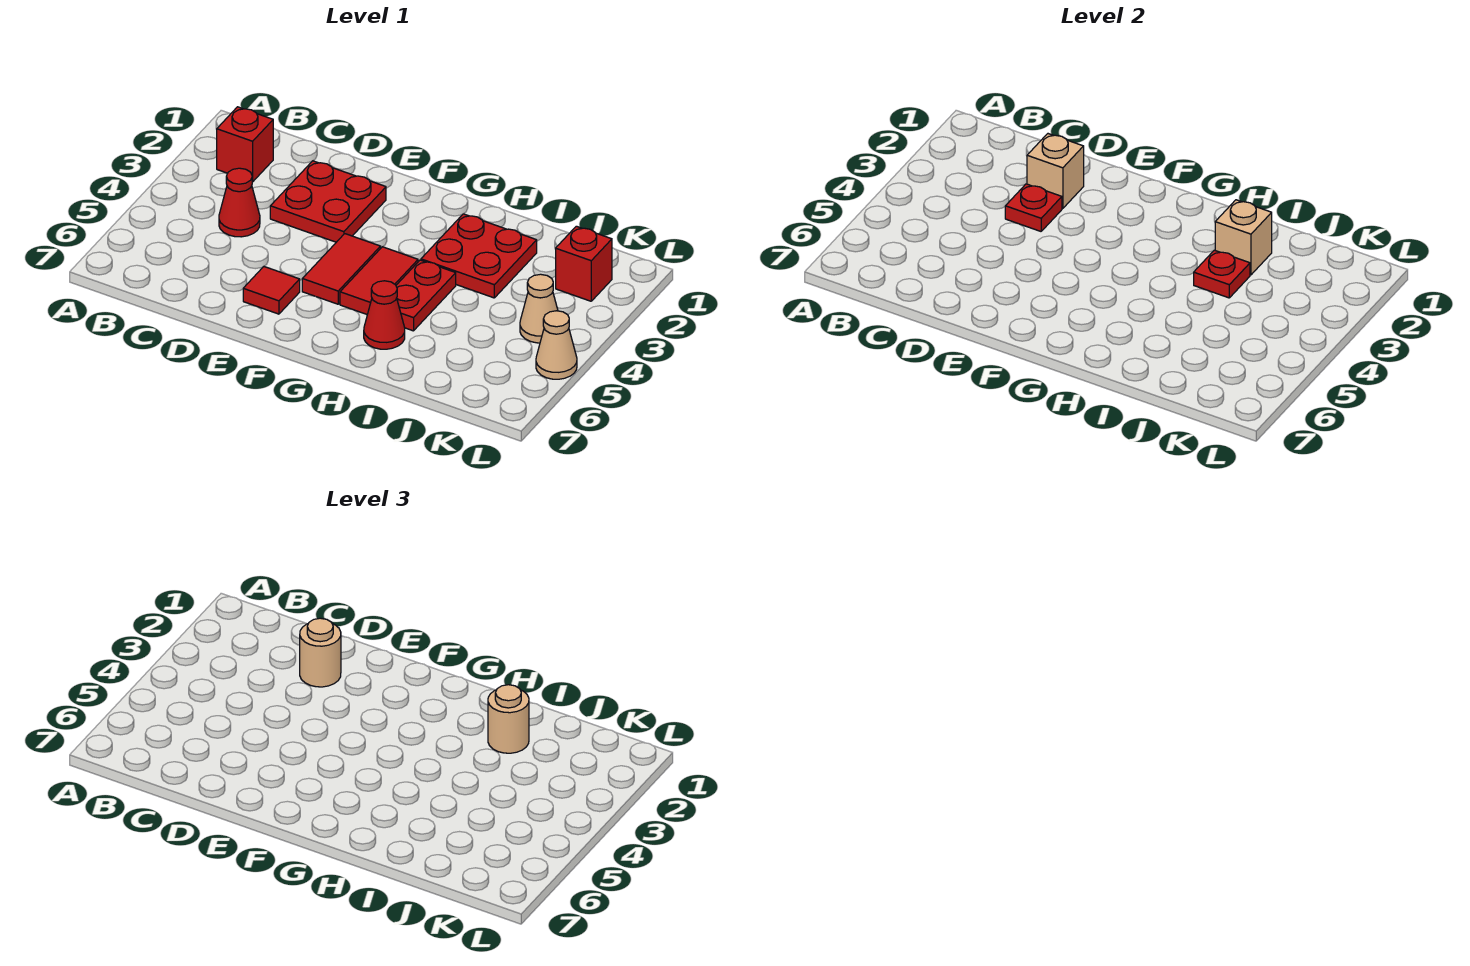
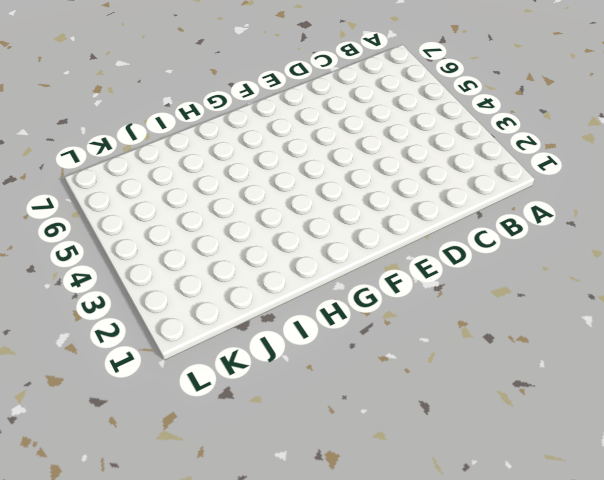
none -> red 1x1 brick [217,107,273,182]
none -> red 1x1 cone [219,168,260,237]
none -> red 2x2 plate [270,161,386,242]

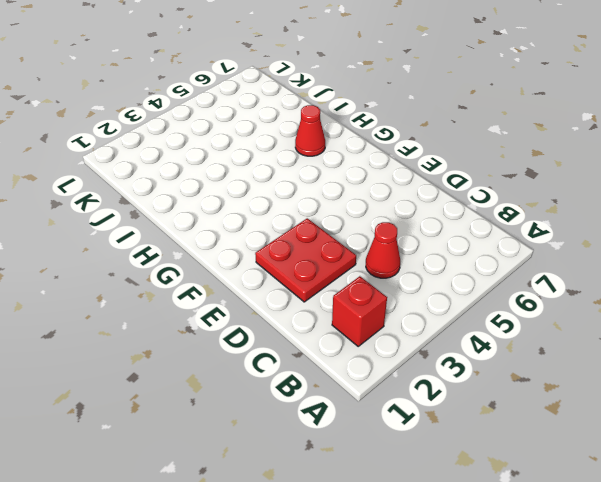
none -> red 1x1 tile [243,267,300,314]
none -> red 1x2 tile [302,234,381,304]
none -> red 1x2 tile [340,247,418,314]

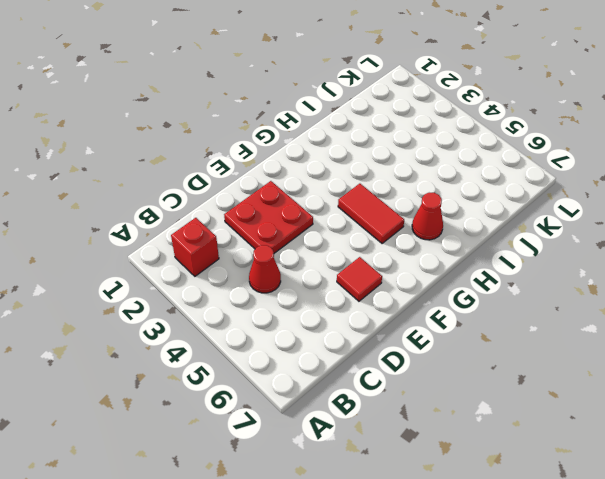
none -> red 1x2 tile [302,234,381,304]
none -> red 2x2 plate [421,214,537,298]
none -> red 1x2 plate [396,260,456,331]

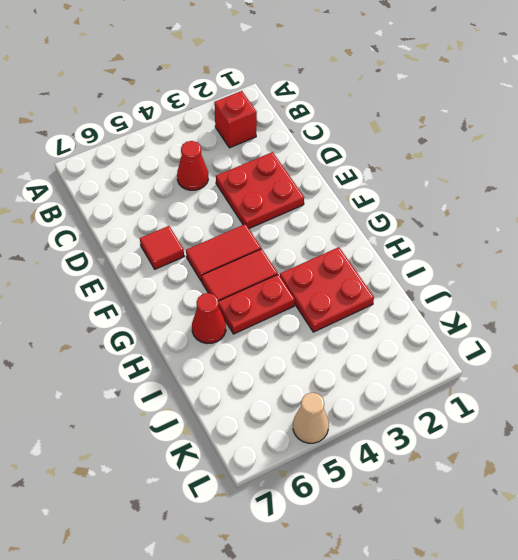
none -> red 1x1 brick [556,226,612,301]
none -> tan 1x1 cone [520,274,558,343]
none -> tan 1x1 brick [1027,134,1084,209]

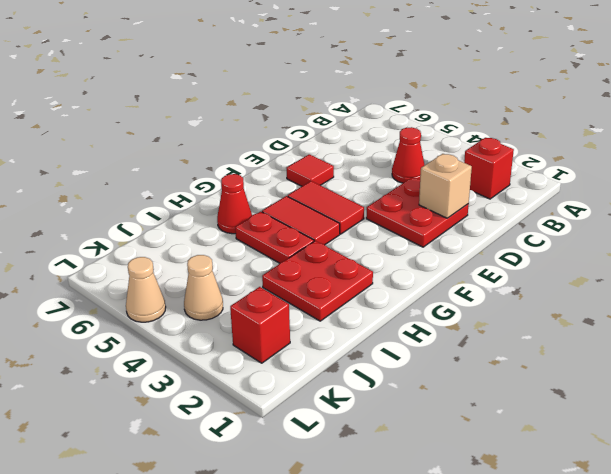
none -> red 1x1 plate [1005,184,1062,231]
none -> tan 1x1 brick [1215,200,1272,275]
none -> red 1x1 plate [1194,250,1250,298]

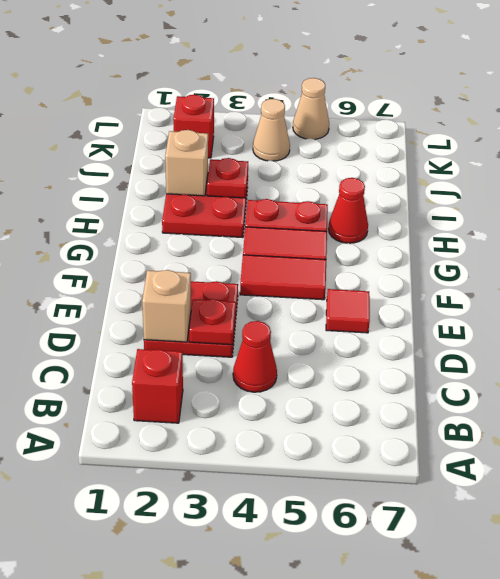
none -> tan 1x1 round brick [300,618,341,687]
none -> tan 1x1 round brick [488,685,529,753]

